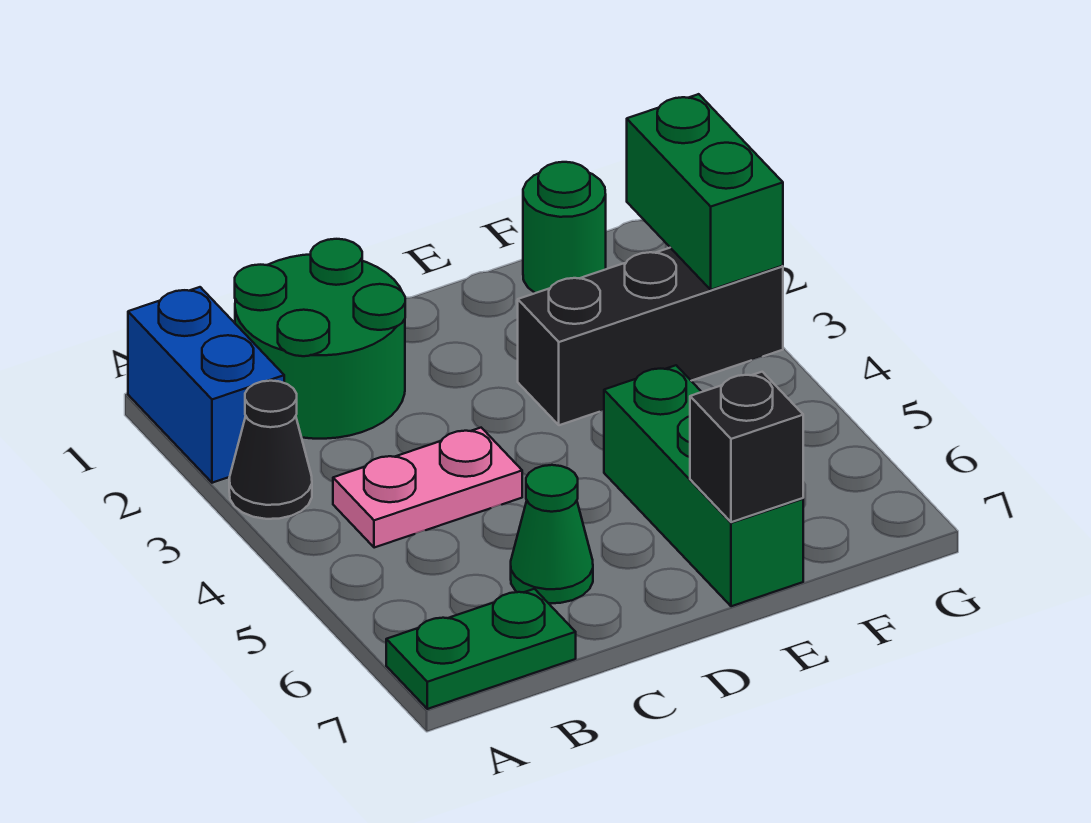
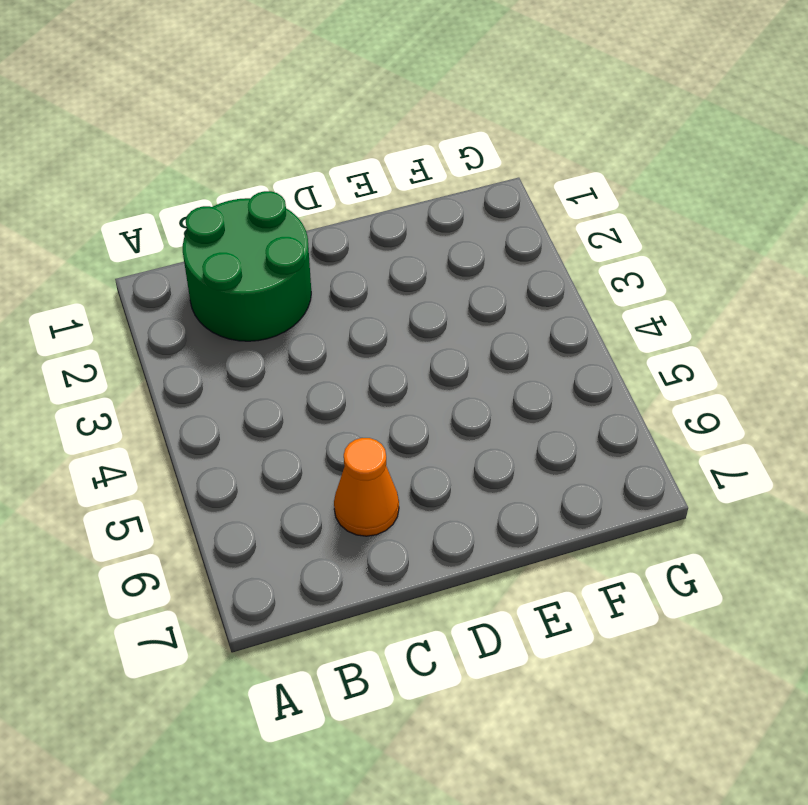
orange 1x1 cone [334,438,399,536] -> green 1x1 cone [511,465,593,603]
none -> blue 1x2 brick [128,287,284,483]
none -> black 1x1 cone [229,381,312,519]

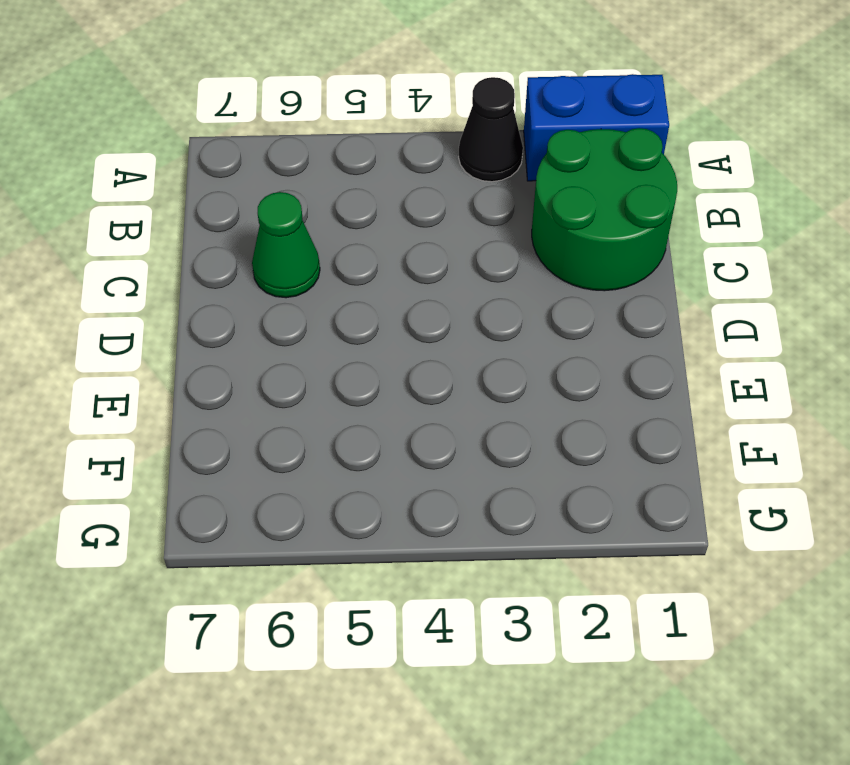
none -> green 1x2 plate [386,589,576,709]
none -> pink 1x2 plate [333,428,522,548]

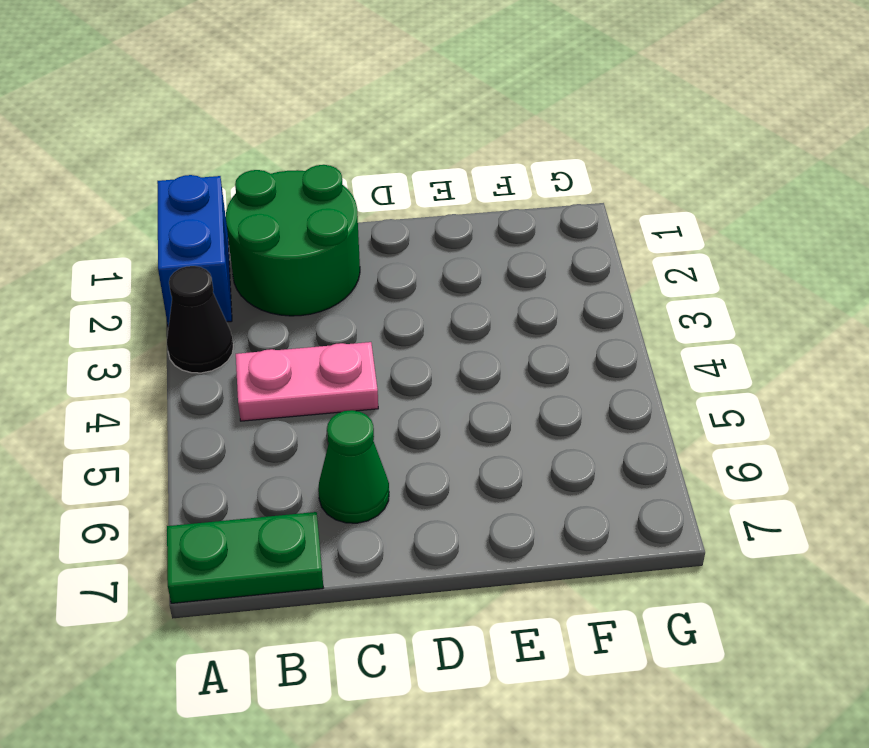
none -> black 1x3 brick [518,248,783,425]
none -> green 1x3 brick [604,365,803,606]

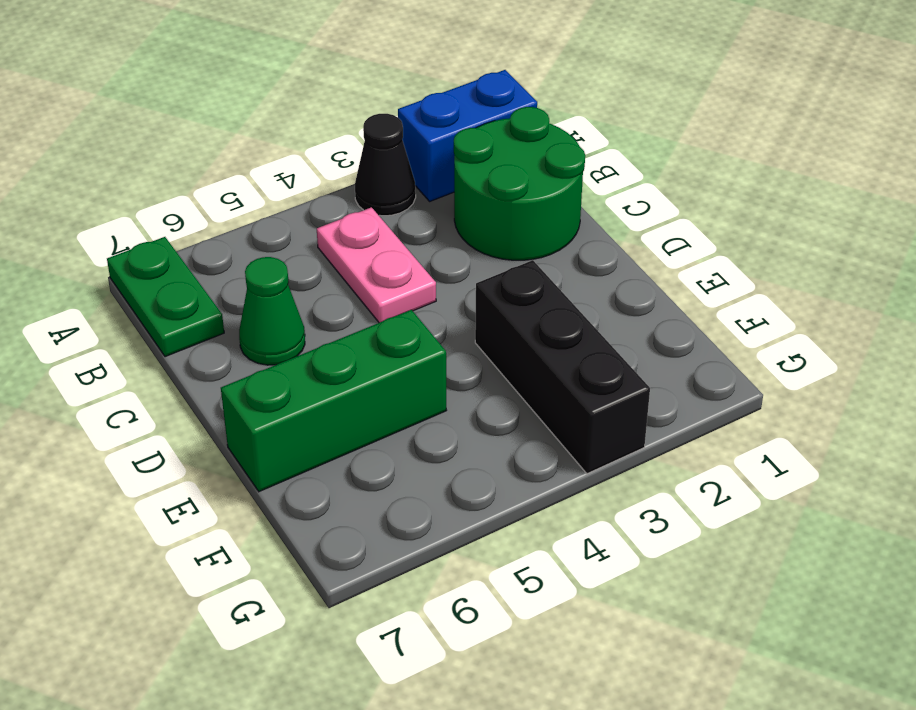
none -> green 1x1 round brick [523,162,606,293]
none -> black 1x1 brick [690,372,803,522]

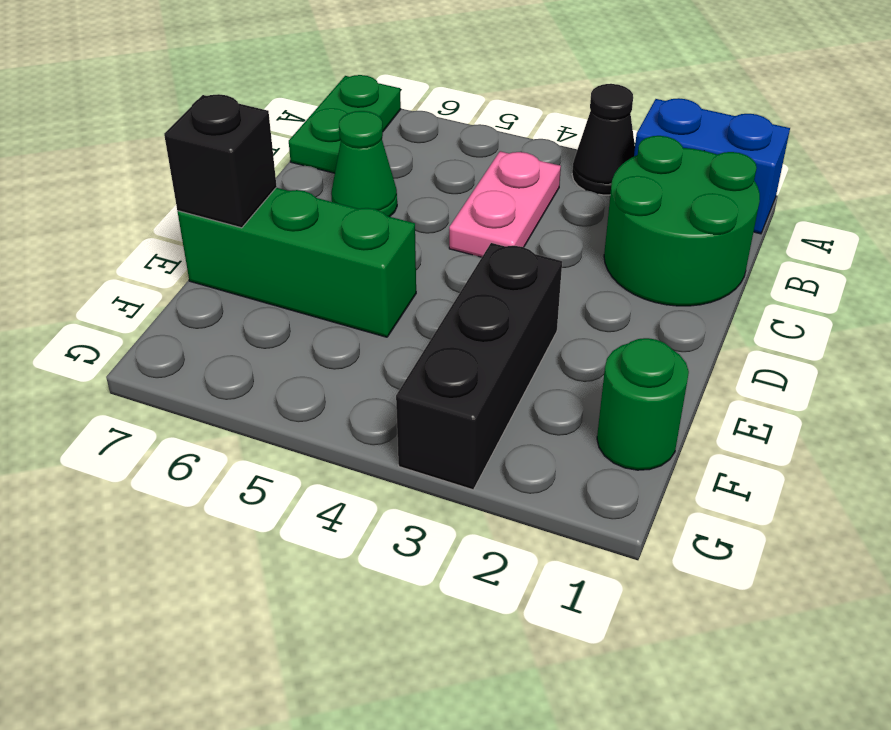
none -> green 1x2 brick [627,94,783,290]

